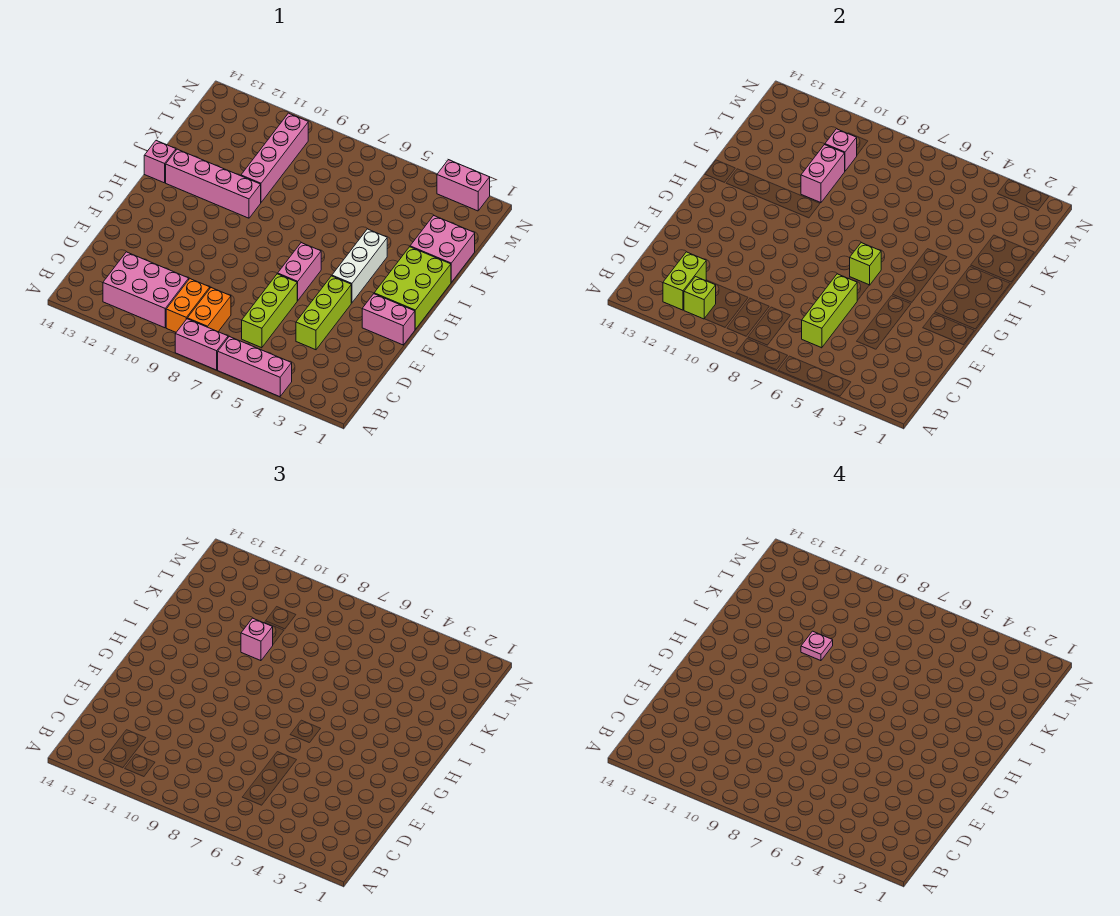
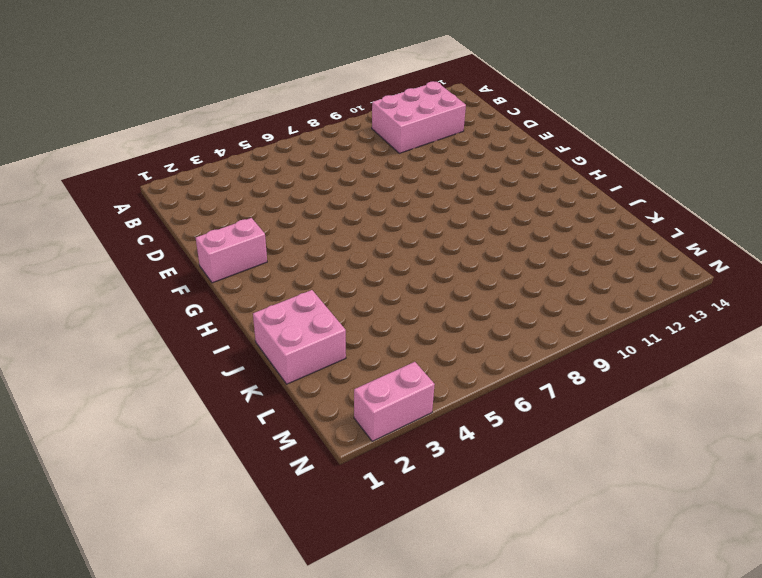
none -> pink 1x3 brick [218,337,292,397]
none -> pink 1x2 brick [175,319,228,370]
none -> orange 1x2 brick [187,288,231,332]

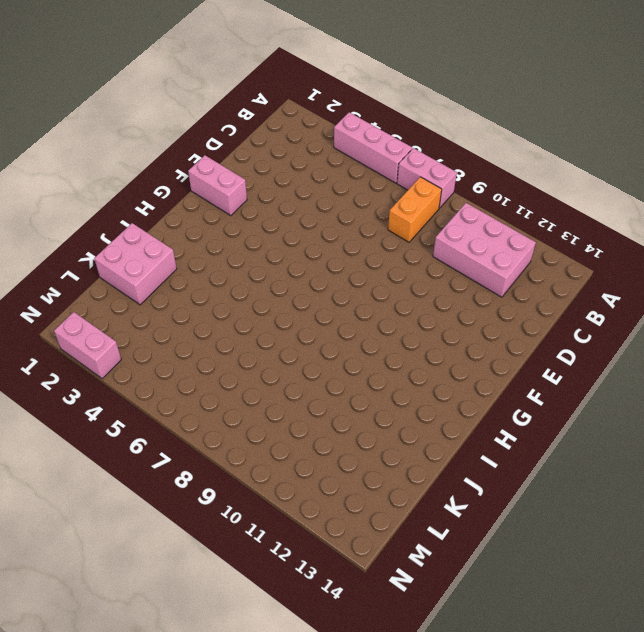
none -> orange 1x2 brick [166,279,210,332]
none -> lime 1x3 brick [242,274,297,348]
none -> lime 1x3 brick [296,276,351,350]

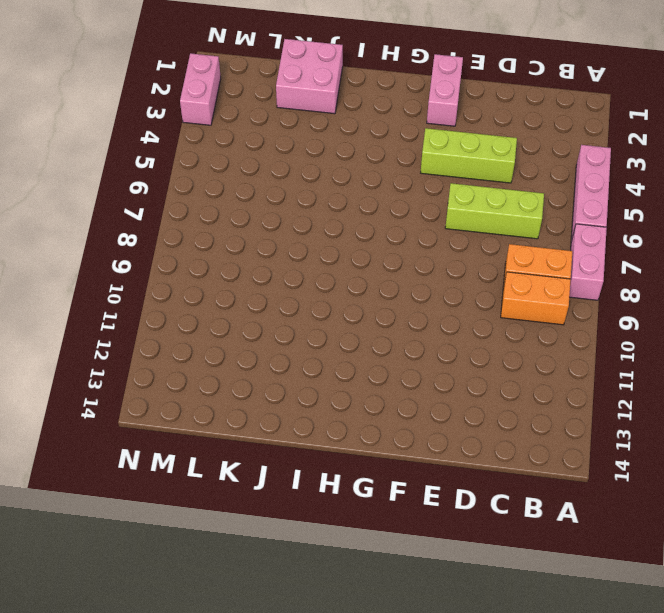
none -> pink 2x3 brick [103,252,189,328]
none -> pink 1x2 brick [278,243,321,301]
none -> lime 2x3 brick [374,247,451,329]

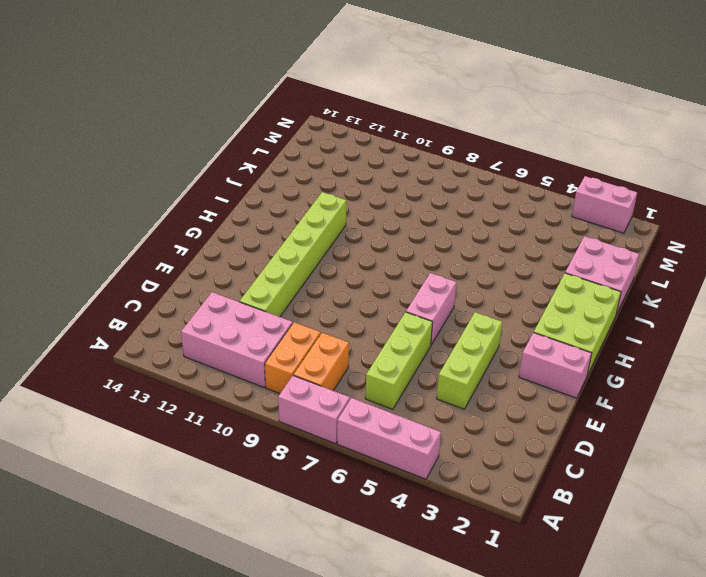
lime 1x6 brick [240,192,346,317] -> pink 1x4 brick [166,149,261,218]
none -> white 1x3 brick [332,229,387,303]
none -> pink 1x1 brick [144,141,176,183]
none -> pink 1x4 brick [241,113,308,202]

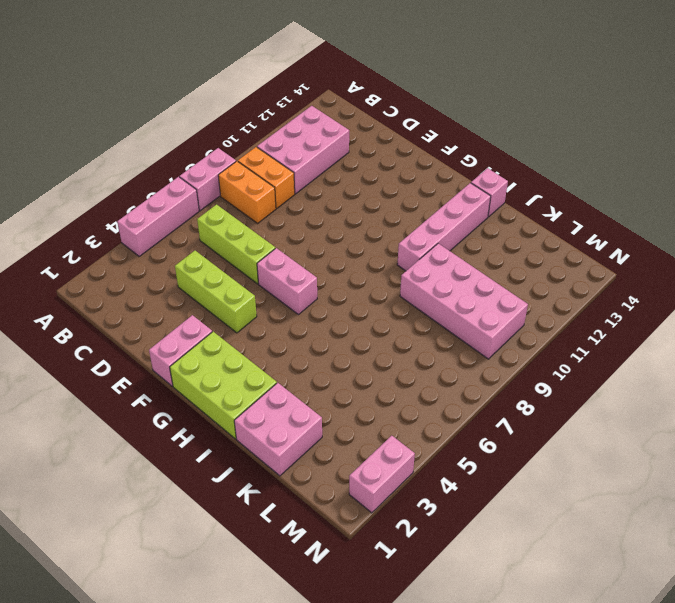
pink 2x4 brick [400,243,528,359] -> pink 1x4 brick [241,113,308,202]
none -> white 1x3 brick [332,229,387,303]
none -> lime 1x1 brick [684,277,716,319]
none -> lime 1x2 brick [663,252,706,310]

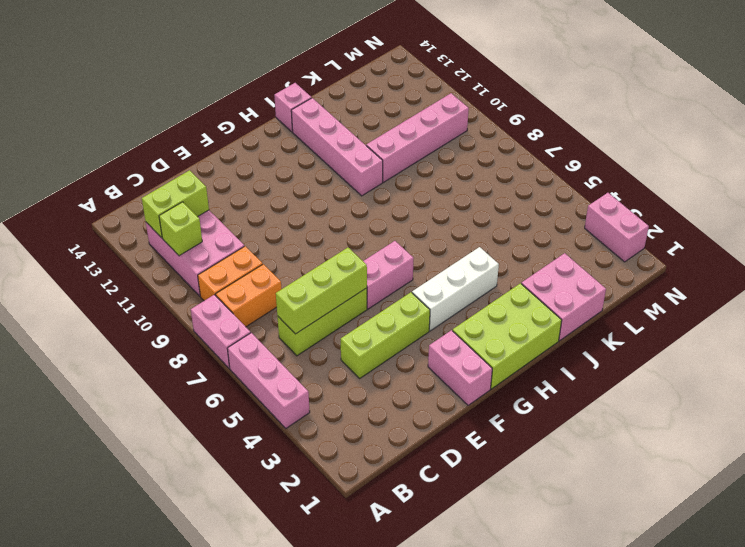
none -> lime 1x1 brick [850,243,881,285]
none -> pink 1x2 brick [801,144,845,203]
none -> pink 1x1 brick [825,129,857,171]

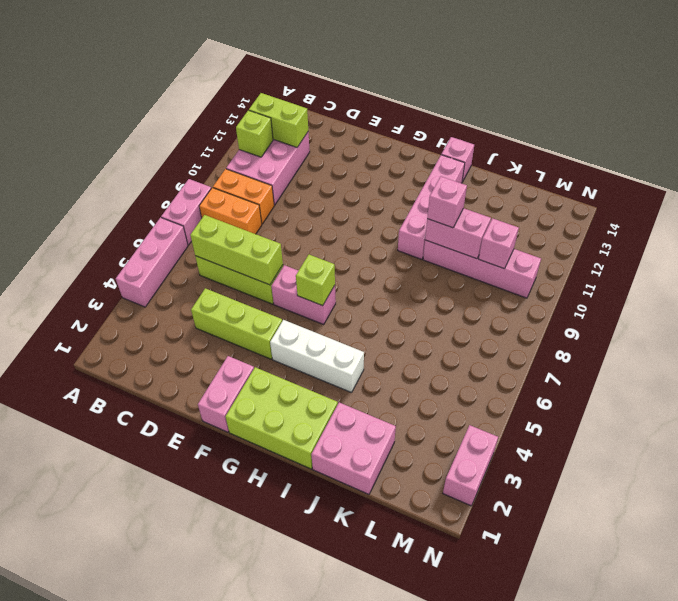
none -> pink 1x1 plate [801,631,833,661]

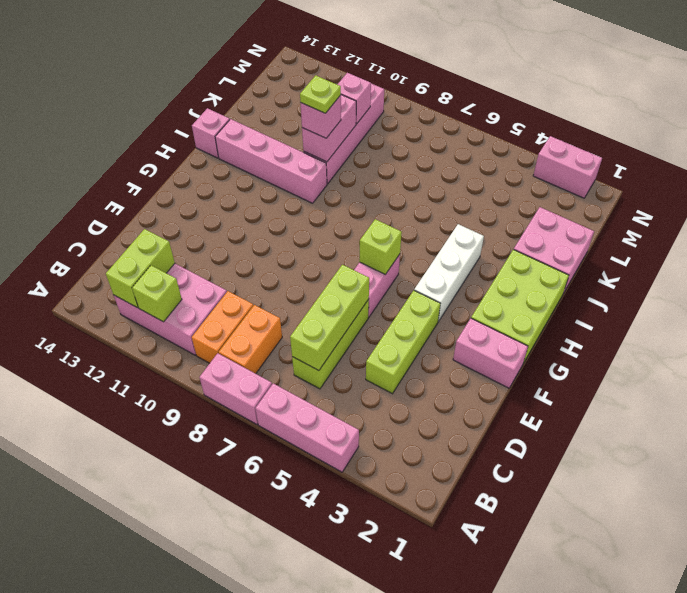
lime 1x1 plate [300,75,341,113] -> pink 1x1 plate [801,631,833,661]

